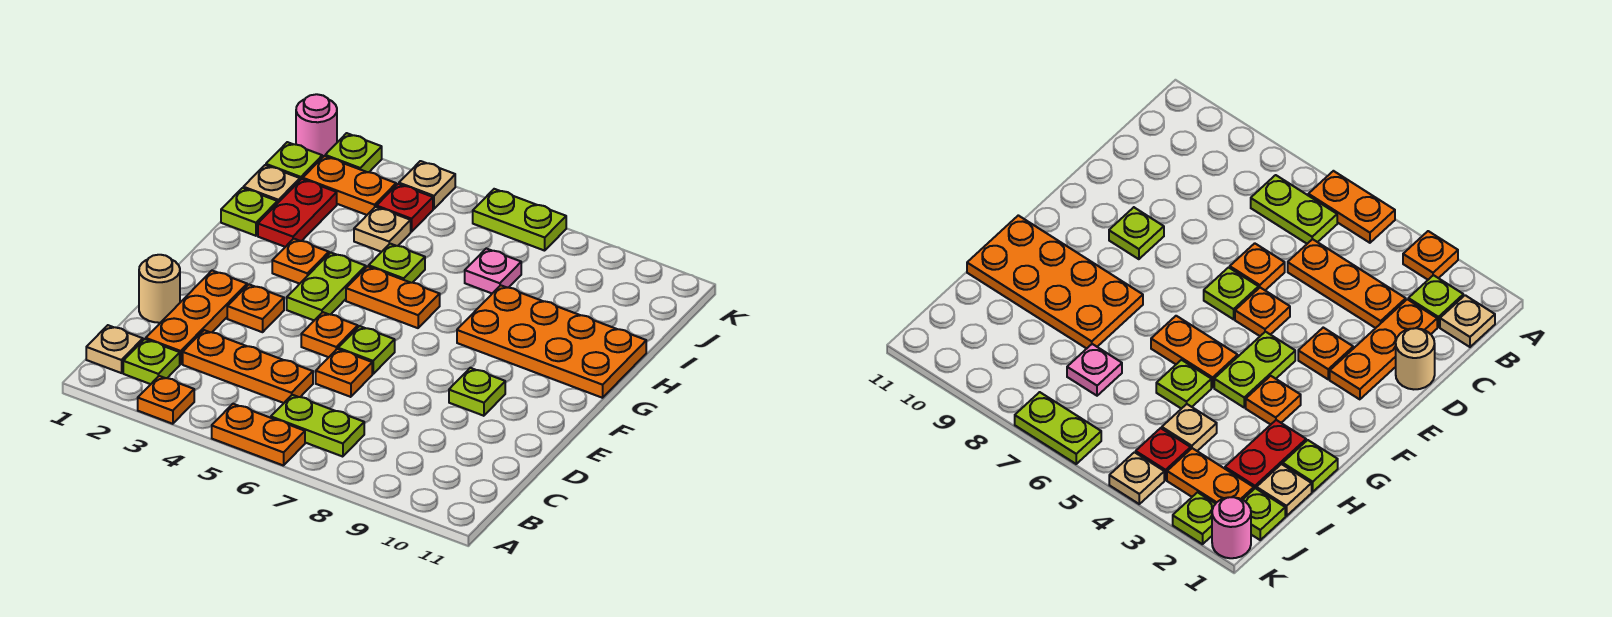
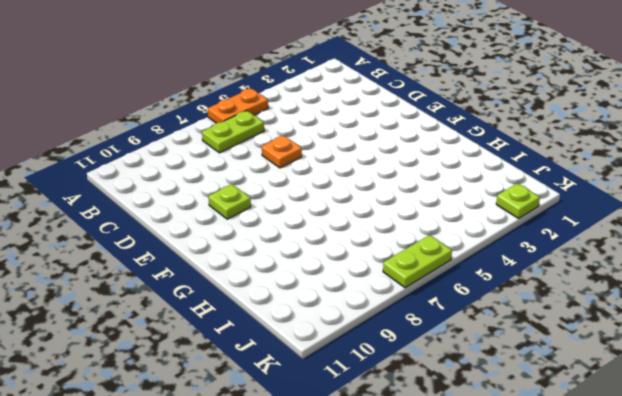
none -> orange 1x1 plate [138,376,194,424]
none -> tan 1x1 plate [86,325,143,373]
none -> lime 1x1 plate [123,339,180,384]
none -> orange 1x3 plate [146,271,247,364]

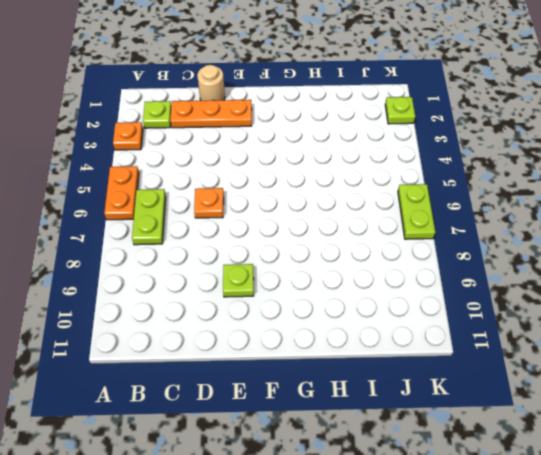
none -> tan 1x1 plate [86,325,143,373]
none -> orange 1x3 plate [183,330,313,403]
none -> orange 1x1 plate [227,285,284,332]
none -> orange 1x1 plate [301,312,358,357]

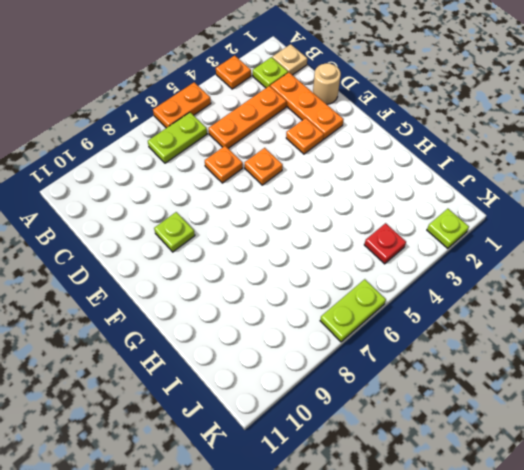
none -> lime 1x1 plate [338,326,395,374]
none -> lime 1x2 plate [287,253,366,320]
none -> orange 1x1 plate [272,239,329,284]
none -> orange 1x2 plate [346,266,440,328]

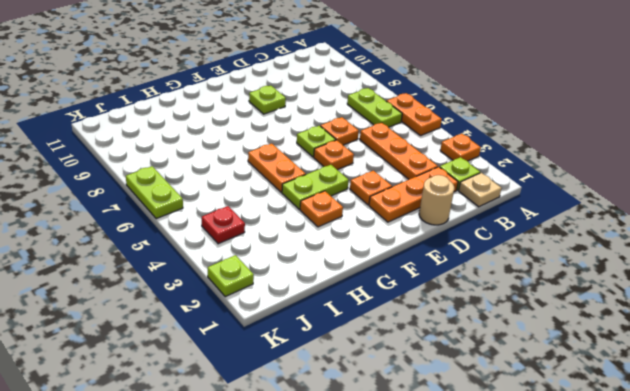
none -> orange 2x4 plate [457,285,646,398]
none -> lime 1x1 plate [221,188,277,236]
none -> red 1x2 plate [258,179,337,247]
none -> lime 1x1 plate [369,244,425,283]

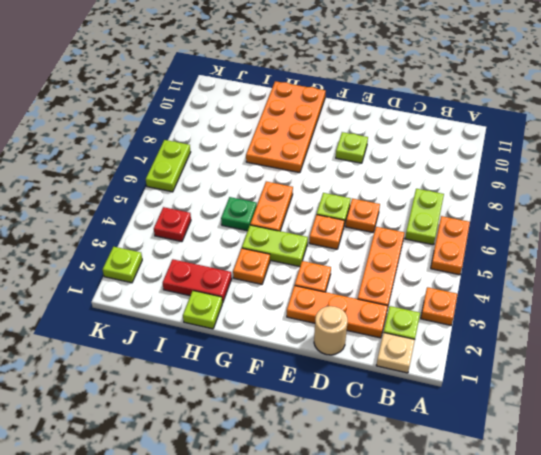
green 1x1 plate [221,197,257,231] -> lime 1x1 plate [369,244,425,283]
none -> tan 1x1 plate [243,165,300,203]
none -> tan 1x1 plate [354,207,411,252]
none -> pink 1x1 plate [465,248,521,293]
none -> lime 1x1 plate [266,142,322,180]

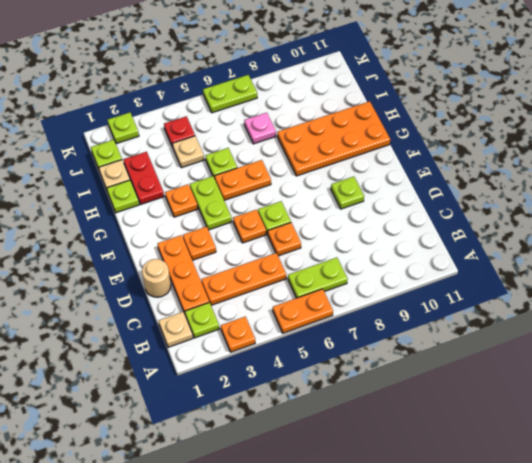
none -> orange 1x2 plate [303,156,396,215]
none -> pink 1x1 round brick [296,94,337,158]
none -> tan 1x1 plate [399,161,455,209]

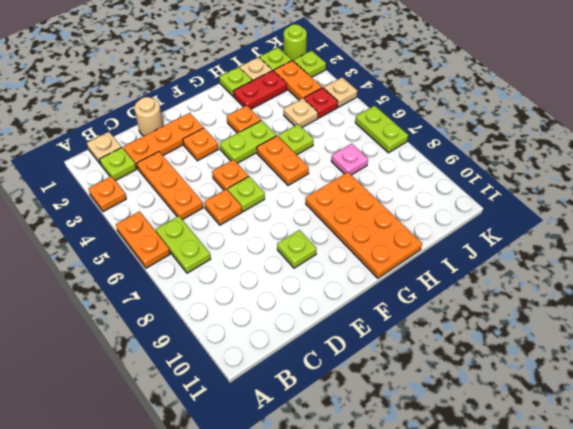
lime 1x1 round brick [284,24,307,60] -> pink 1x1 round brick [296,94,337,158]

